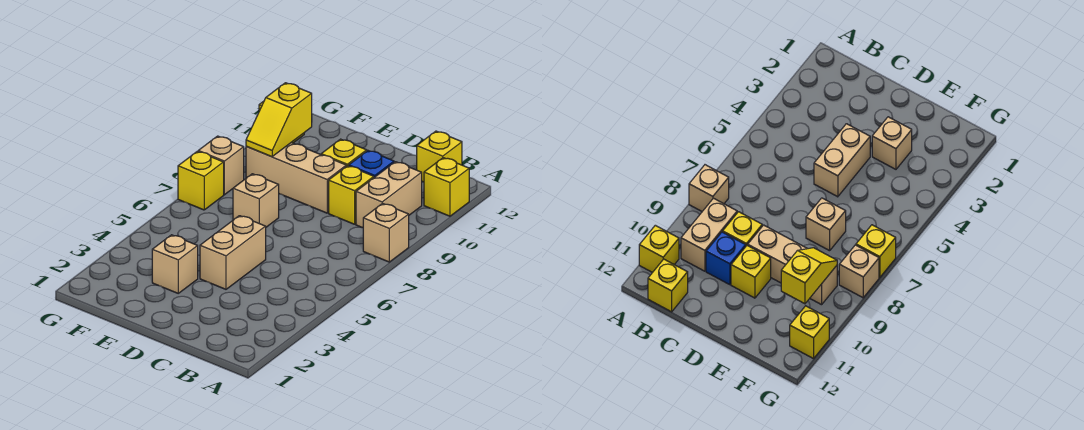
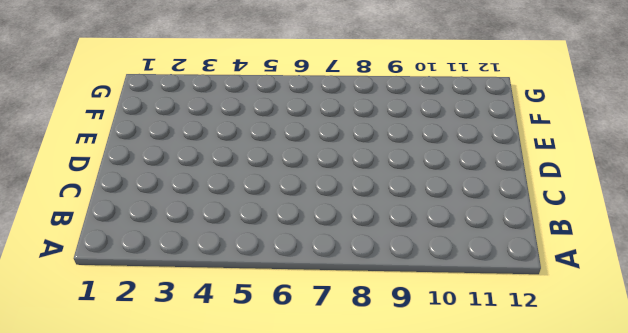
none -> tan 1x1 brick [363,203,409,262]
none -> yellow 1x1 brick [424,158,469,216]
none -> tan 1x2 brick [356,162,422,228]

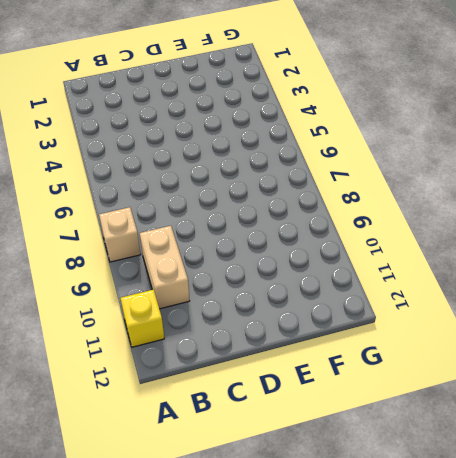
none -> yellow 1x1 brick [417,131,462,182]
none -> yellow 1x1 brick [329,166,374,224]
none -> blue 1x1 brick [349,151,394,177]

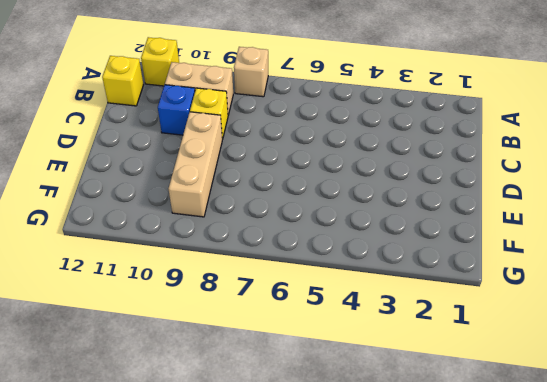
none -> tan 1x2 brick [200,216,266,289]
none -> yellow 1x1 brick [321,139,367,166]
none -> tan 1x1 brick [152,235,198,293]

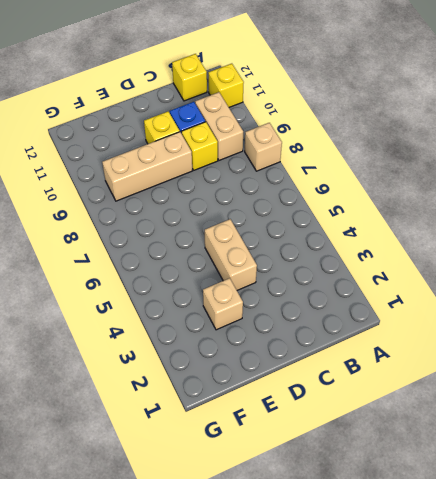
none -> tan 1x1 brick [233,174,279,227]
none -> yellow 1x1 brick [178,151,224,210]
none -> tan 1x1 brick [198,136,244,195]

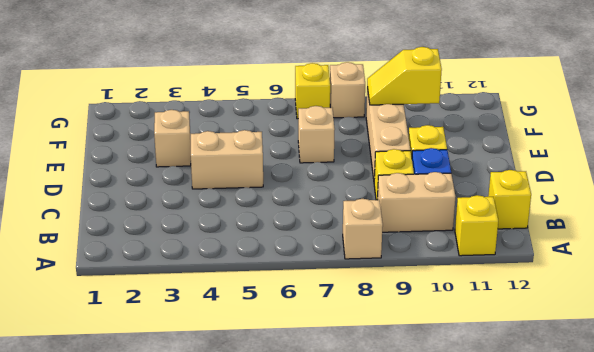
none -> yellow 1x1 brick [790,306,829,359]

